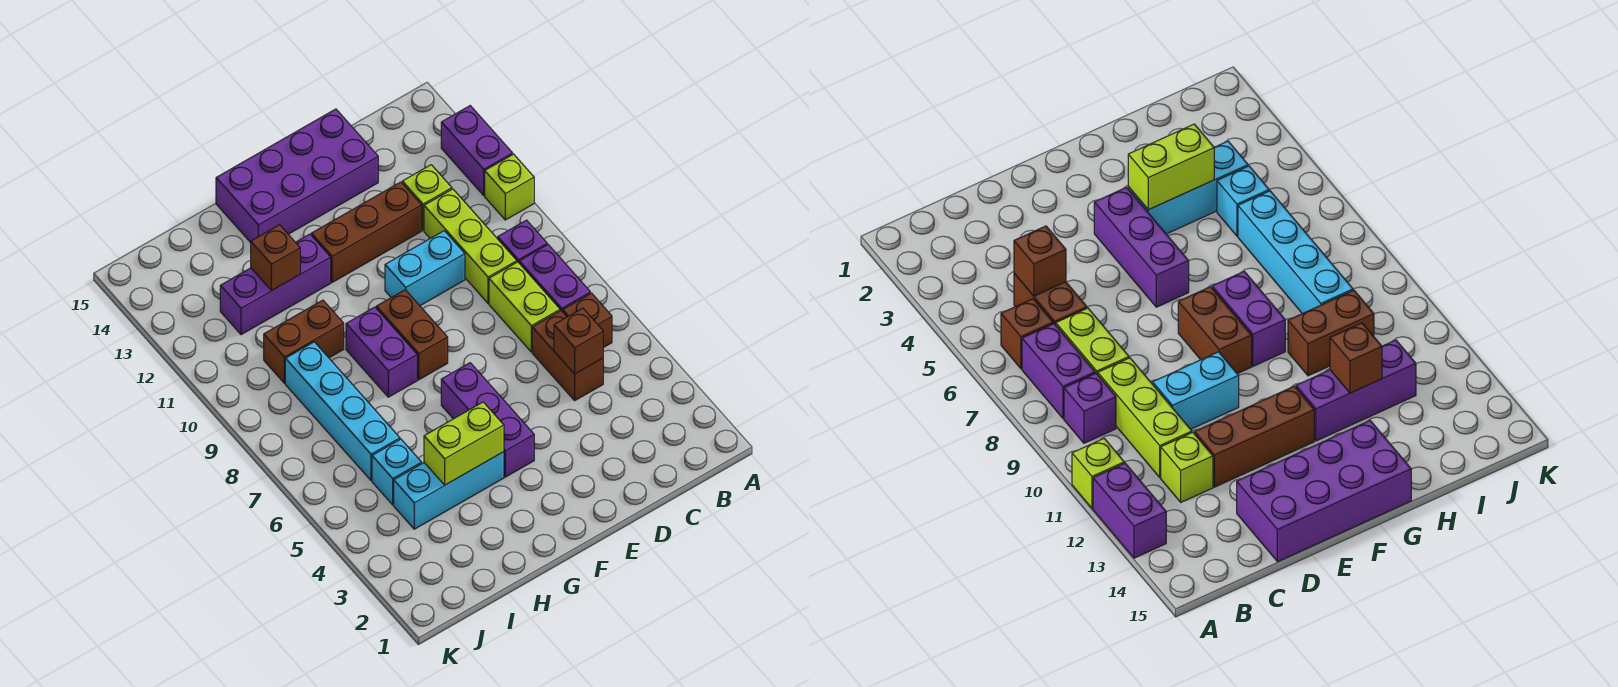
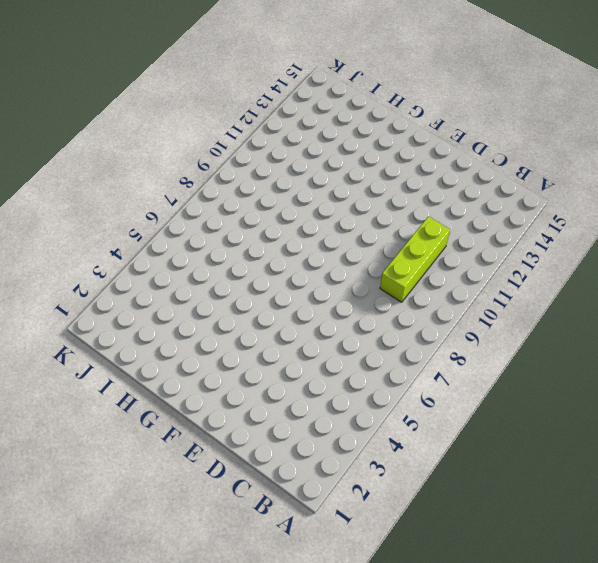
none -> lime 1x1 brick [485,154,534,220]
none -> purple 1x2 brick [441,106,513,195]
none -> brown 1x1 brick [563,293,612,348]

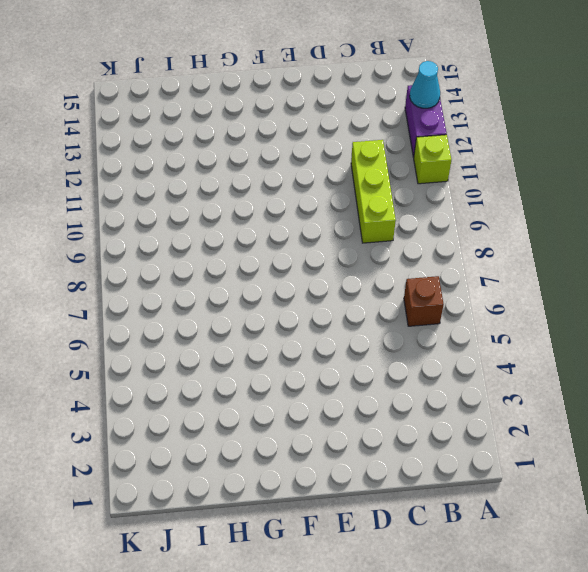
cyan 1x1 cone [410,61,440,108] -> none
none -> purple 1x2 brick [519,245,590,312]
none -> purple 1x1 brick [498,220,547,262]
none -> brown 1x2 brick [532,311,603,400]

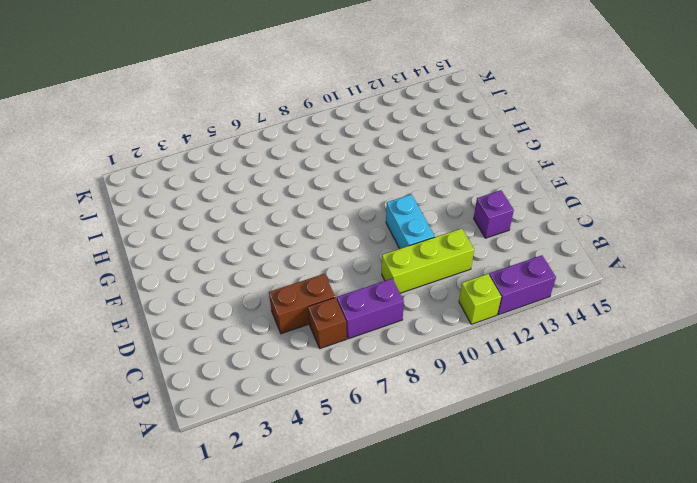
purple 1x1 brick [474,190,514,238] -> purple 1x1 brick moved to [498,220,547,262]
none -> lime 1x2 brick [489,262,560,352]
none -> lime 1x1 brick [402,165,452,230]
none -> brown 1x3 brick [311,182,422,282]

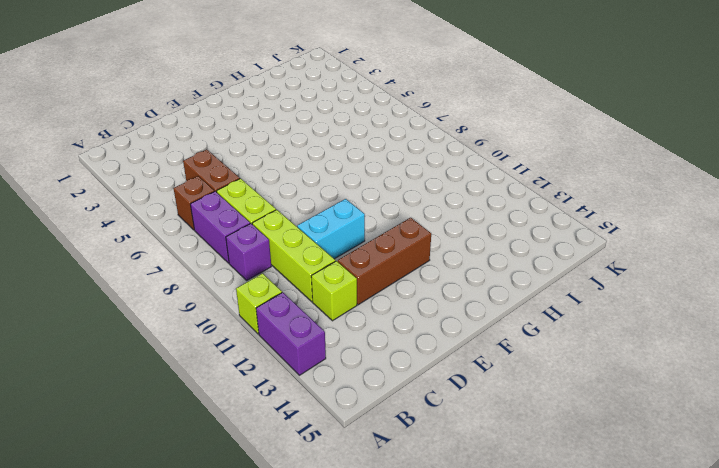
none -> purple 2x4 brick [216,109,378,243]
none -> purple 1x3 brick [441,363,534,477]
none -> brown 1x2 brick [376,290,448,380]

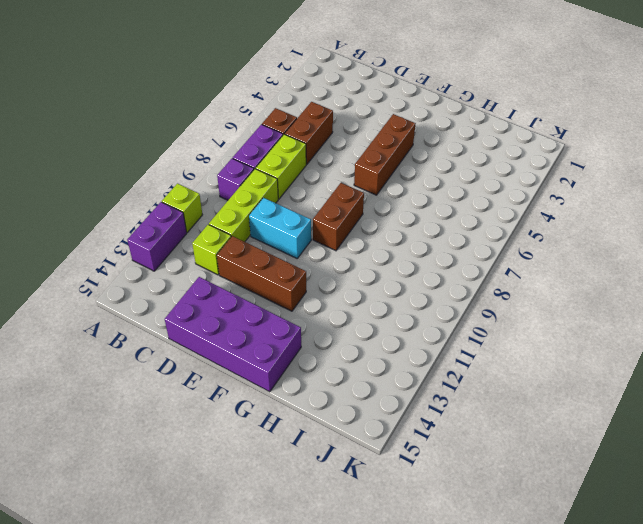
brown 1x3 brick [354,114,416,195] -> purple 1x3 brick [441,363,534,477]
none -> cyan 1x3 brick [394,452,504,529]
none -> purple 1x2 brick [346,307,417,397]
none -> purple 1x3 brick [220,234,331,335]

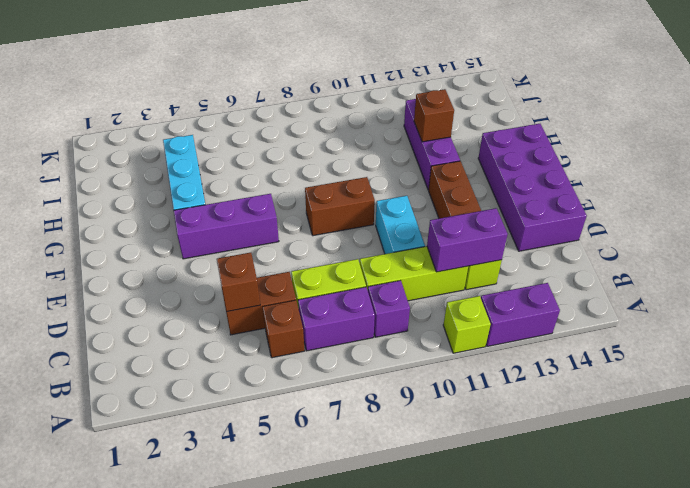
purple 1x2 brick [427,208,508,272] -> purple 1x2 brick moved to [346,307,417,397]
none -> brown 1x2 brick [264,300,344,383]
none -> cyan 1x1 brick [372,439,422,505]
none -> cyan 1x4 brick [285,342,400,481]

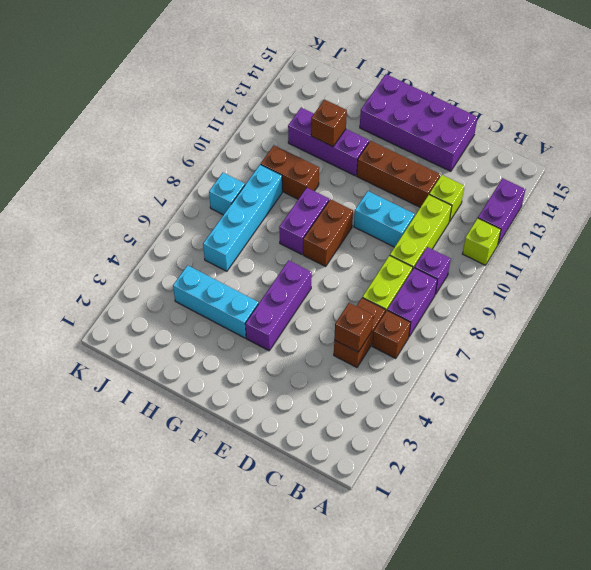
cyan 1x1 brick [209,173,245,215] -> cyan 1x1 brick moved to [372,439,422,505]
none -> lime 1x2 brick [424,402,504,485]

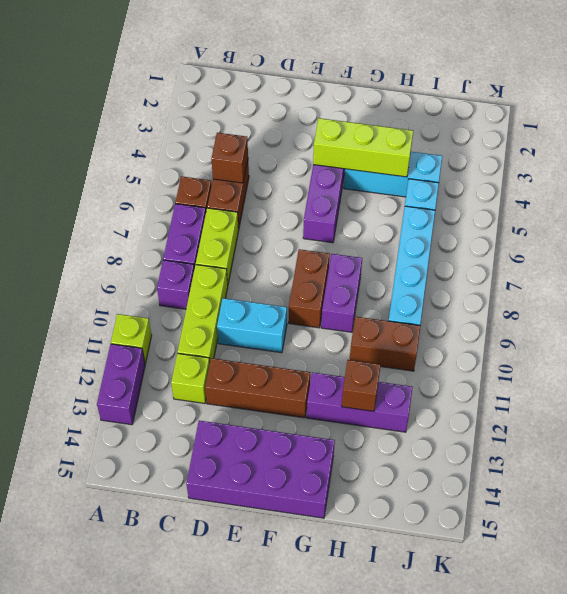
lime 1x3 brick [313,118,413,177] -> lime 1x2 brick [424,402,504,485]

